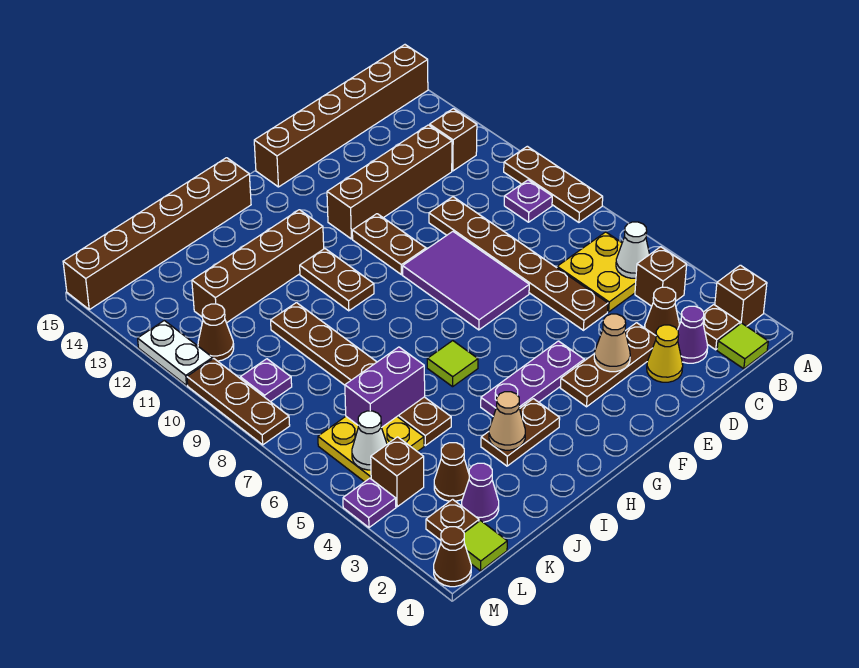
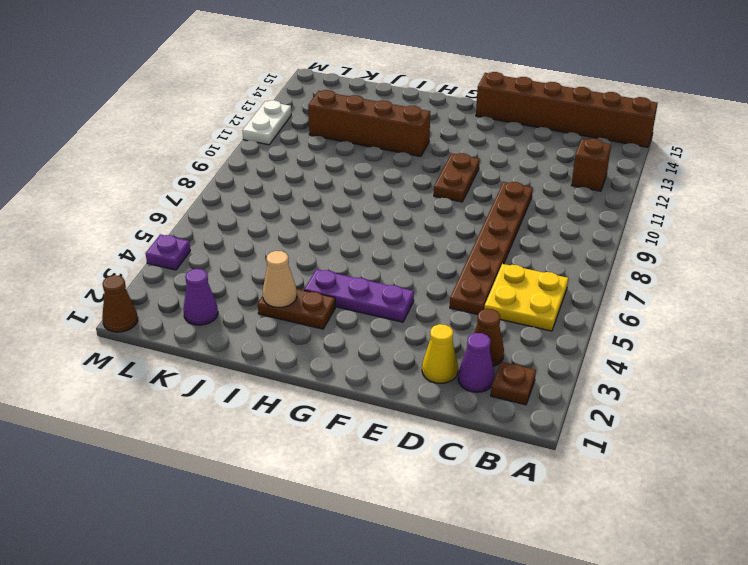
none -> brown 1x1 brick [715,265,767,326]
none -> brown 1x3 plate [504,146,603,222]
none -> lime 1x1 tile [717,323,768,369]
none -> brown 1x1 brick [635,247,687,306]

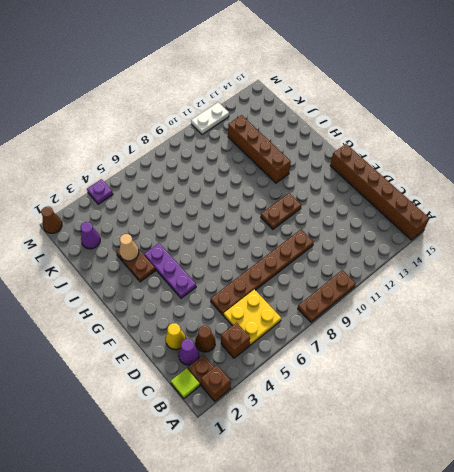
none -> purple 1x1 plate [504,180,552,222]
none -> brown 1x1 brick [430,109,477,171]
none -> brown 1x4 brick [327,125,452,239]
none -> brown 1x3 plate [560,323,656,407]

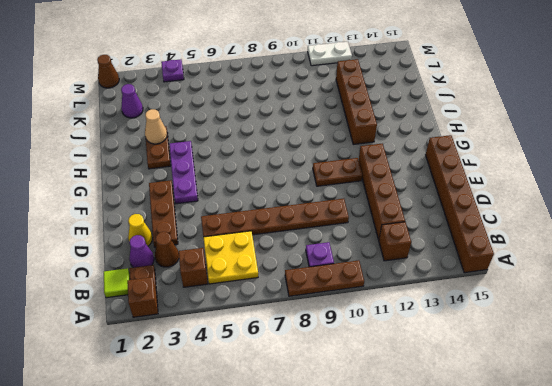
none -> purple 2x3 tile [403,232,529,330]
none -> lime 1x1 tile [427,341,478,387]
none -> brown 1x2 plate [300,249,374,311]
none -> brown 1x6 brick [63,158,251,309]

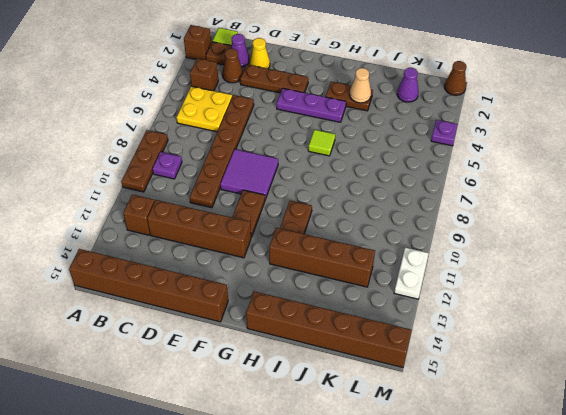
purple 2x2 tile [220,149,278,199] -> purple 2x3 tile [403,232,529,330]
none -> brown 1x6 plate [271,303,451,446]
none -> brown 1x1 cone [434,443,469,501]
none -> yellow 2x2 plate [318,417,424,482]
none -> lime 1x1 tile [464,521,507,571]

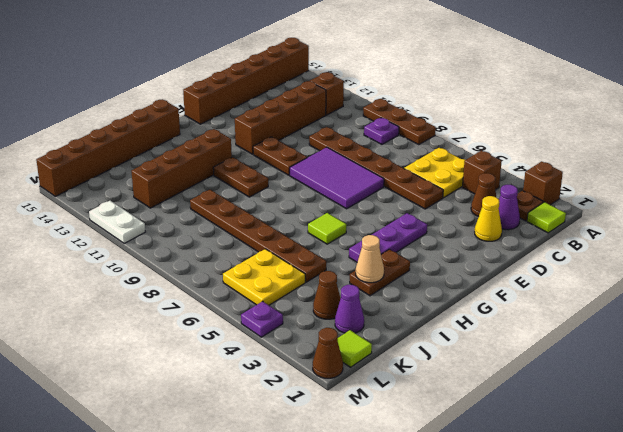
none -> brown 1x3 plate [560,323,656,407]
none -> brown 1x1 plate [426,499,479,540]
none -> brown 1x1 brick [371,437,424,507]
none -> purple 1x1 plate [240,359,292,402]

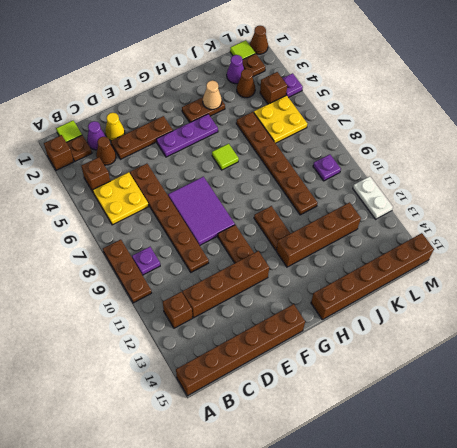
none -> brown 1x1 cone [198,304,234,361]
none -> brown 1x3 plate [187,359,290,445]
none -> white 1x1 cone [616,222,650,278]
none -> tan 1x1 cone [594,314,630,372]

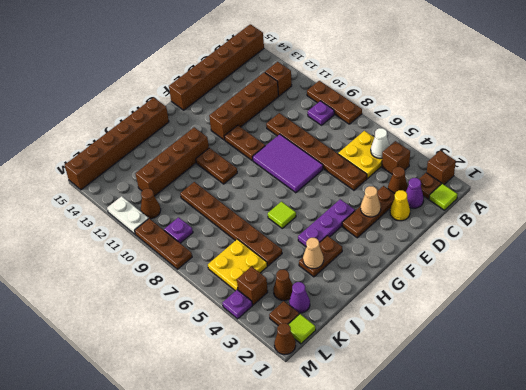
none -> purple 1x2 brick [345,347,425,427]
none -> white 1x1 cone [352,411,387,470]

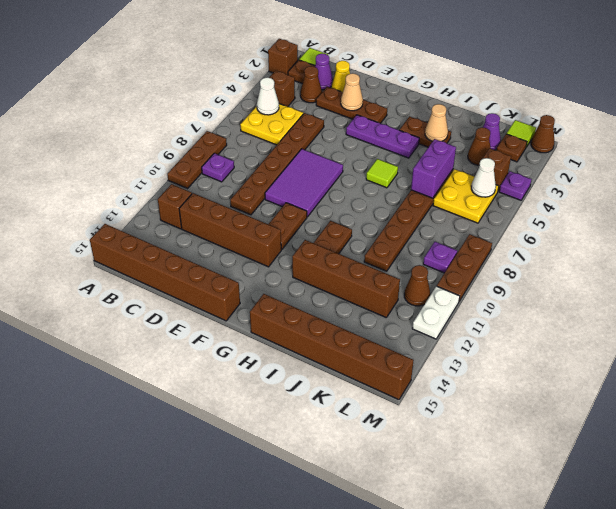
purple 1x2 brick [411,139,456,198] -> purple 1x2 brick turned to [345,347,425,427]

